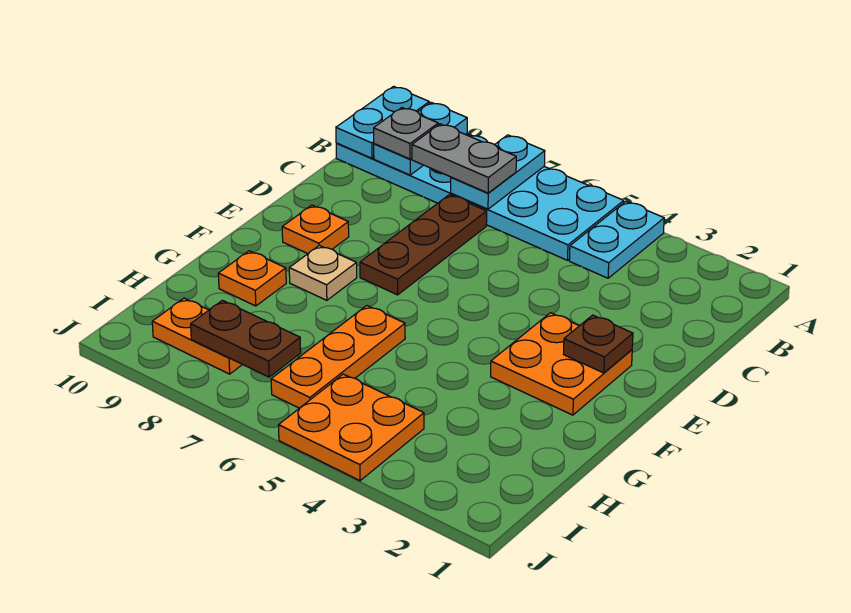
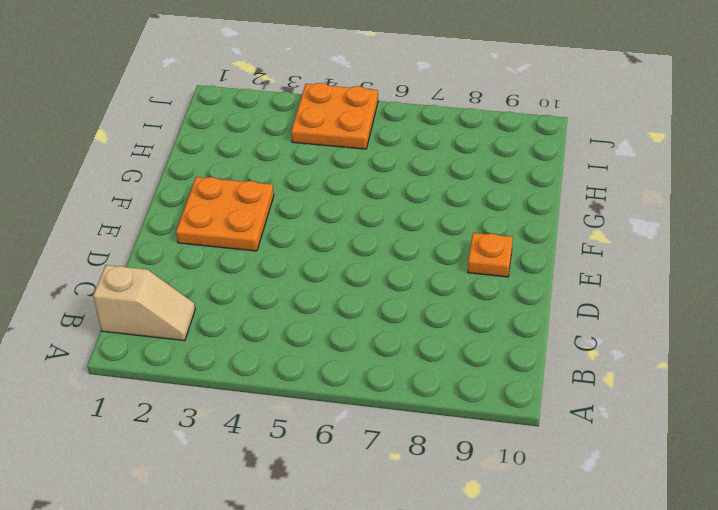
tan 1x2 slope [93,265,195,341] -> none
none -> cyan 1x2 plate [569,201,664,278]
none -> cyan 2x6 plate [336,134,624,260]
none -> brown 1x3 plate [360,195,487,295]

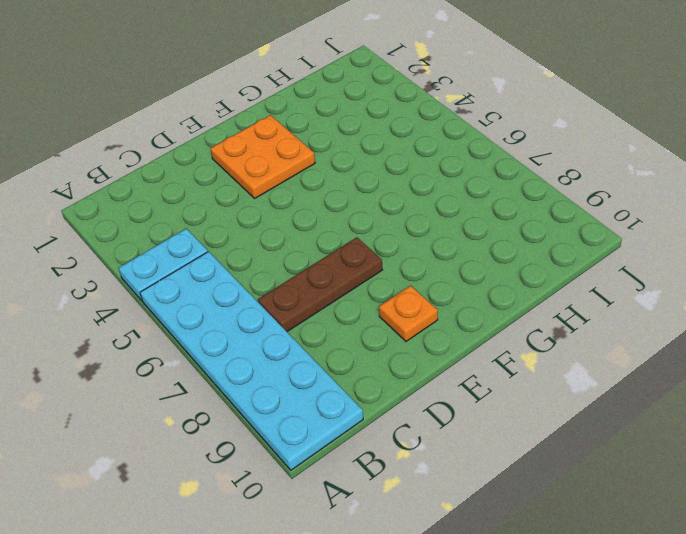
none -> tan 1x1 plate [289,245,357,300]
none -> orange 1x3 plate [271,306,405,408]
none -> orange 1x1 plate [218,251,286,306]

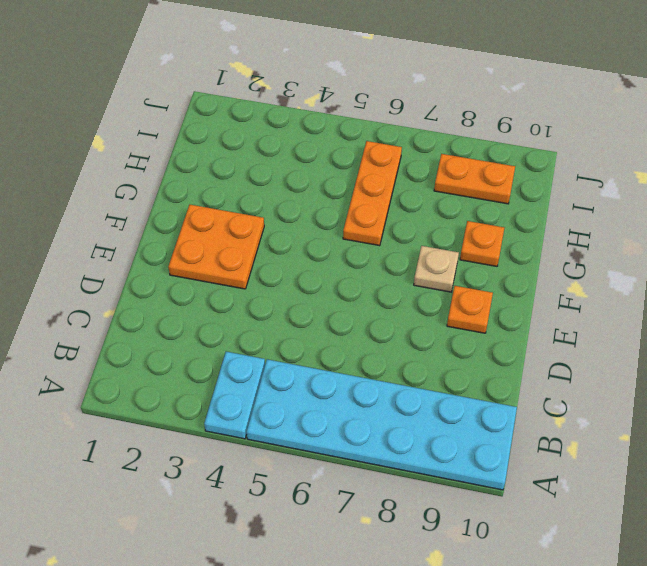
none -> brown 1x3 plate [360,195,487,295]
none -> orange 2x2 plate [278,374,424,481]
none -> cyan 1x2 plate [451,135,545,209]

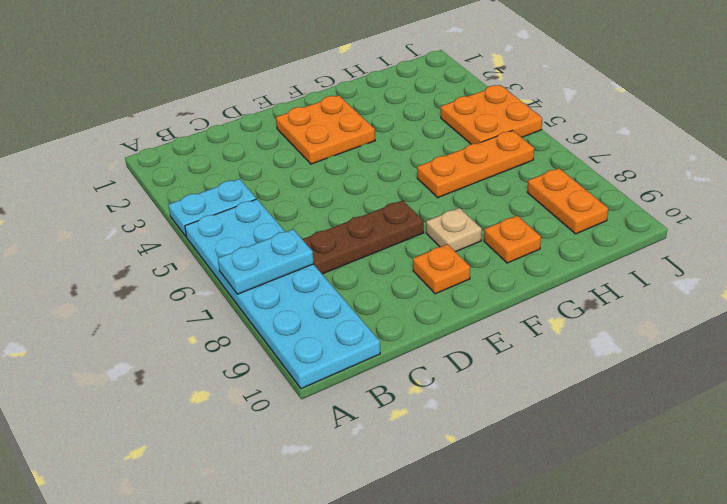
none -> cyan 1x2 plate [374,102,467,175]
none -> cyan 1x2 plate [336,86,429,158]
none -> brown 1x1 plate [564,315,633,373]

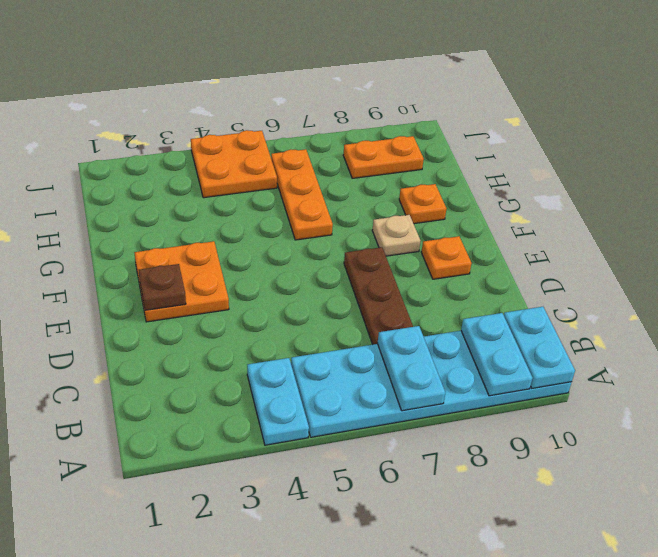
none -> brown 1x2 plate [191,300,301,377]
none -> grey 1x2 plate [412,124,516,193]
none -> grey 1x1 plate [374,108,438,159]

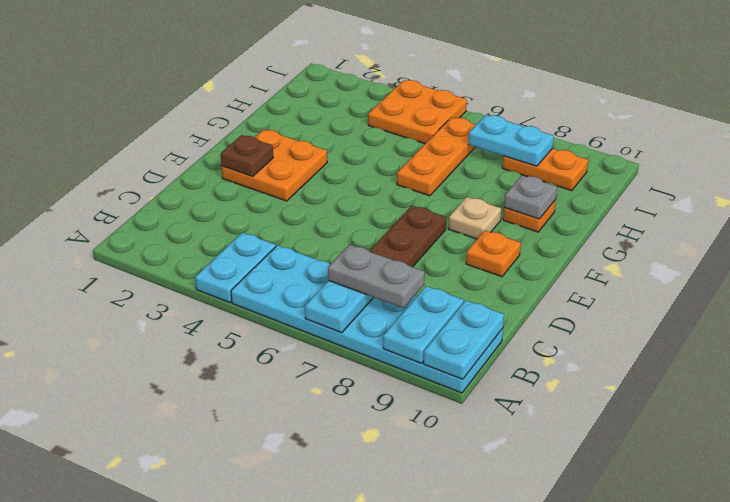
grey 1x1 plate [504,175,557,219] -> grey 1x1 plate moved to [374,108,438,159]
cyan 1x2 plate [469,115,554,166] -> brown 1x2 plate [191,300,301,377]

